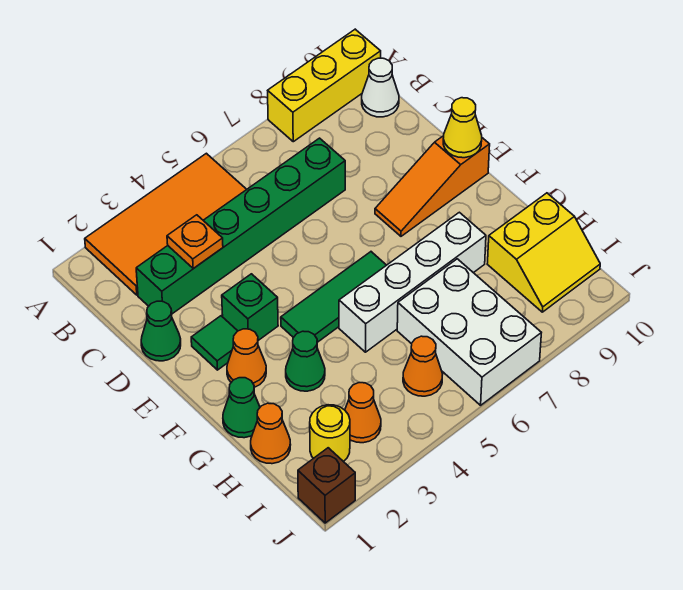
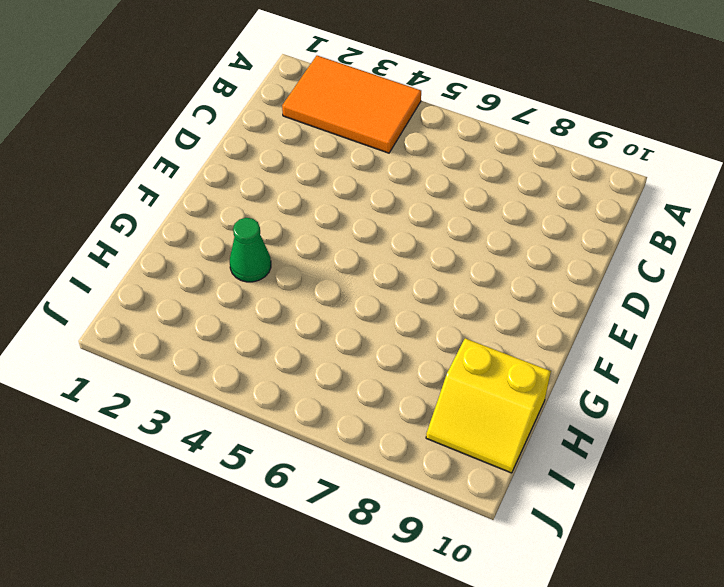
orange 2x3 tile [282,56,421,153] -> orange 2x4 tile [85,153,247,295]
none -> yellow 1x3 brick [268,29,381,142]
none -> white 1x1 cone [362,58,399,117]
none -> green 1x6 brick [136,138,345,314]

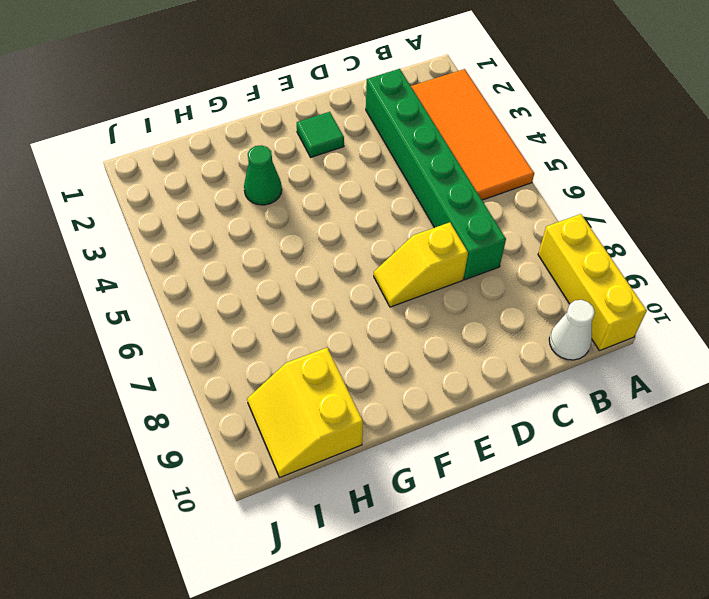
yellow 1x2 slope [374,222,468,307] -> none
none -> green 1x1 cone [141,301,181,361]
none -> green 1x1 brick [222,274,278,340]
none -> orange 1x3 slope [375,136,490,236]

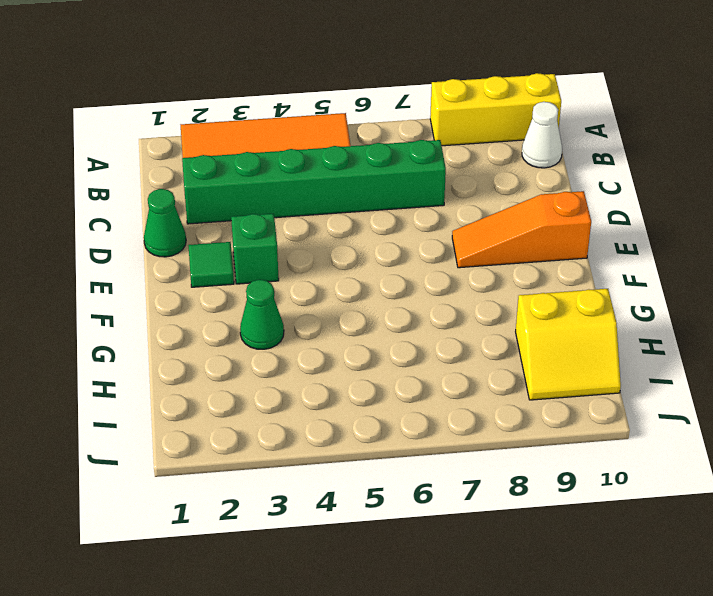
none -> orange 1x1 cone [227,329,266,387]
none -> green 1x3 tile [281,252,386,342]
none -> green 1x1 cone [223,378,260,438]

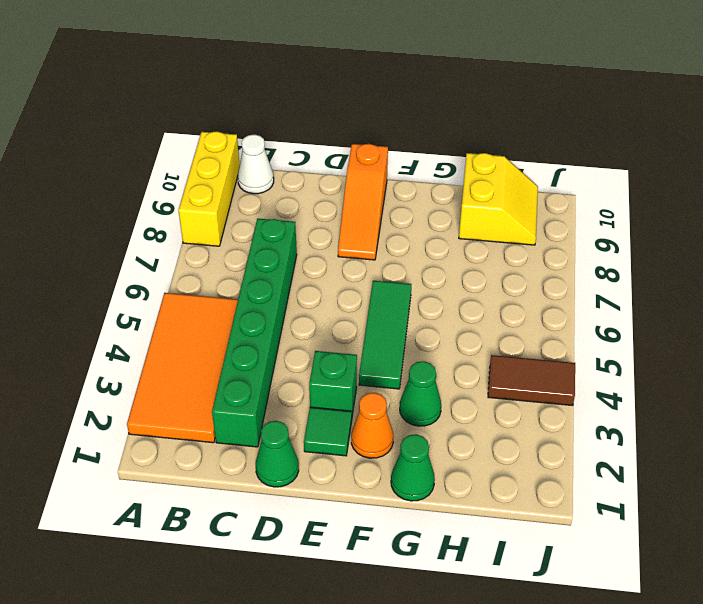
brown 1x2 tile [488,355,575,406] -> none
none -> white 1x4 brick [339,212,486,352]
none -> orange 1x1 cone [251,403,291,464]
none -> white 2x3 brick [397,259,541,405]

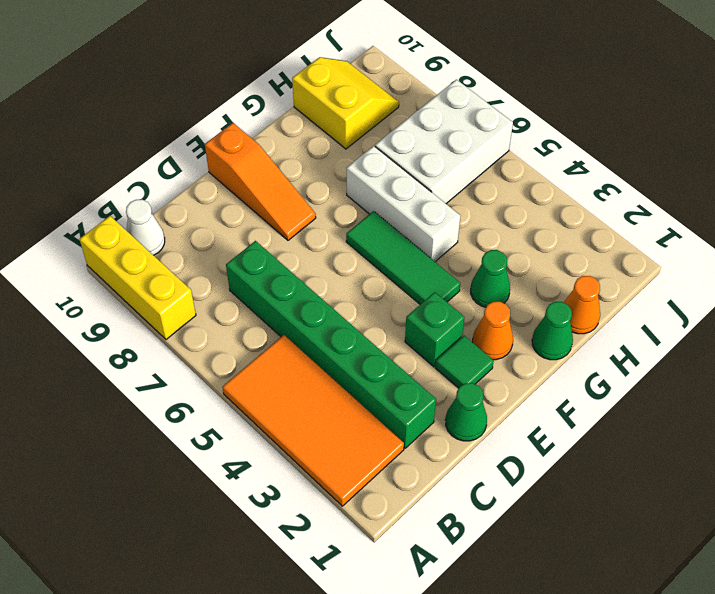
white 1x3 brick [347,146,460,262] -> white 1x4 brick [339,212,486,352]
none -> yellow 1x1 round brick [310,405,350,462]
none -> orange 1x1 cone [345,383,381,443]
none -> orange 1x1 cone [403,336,443,396]

